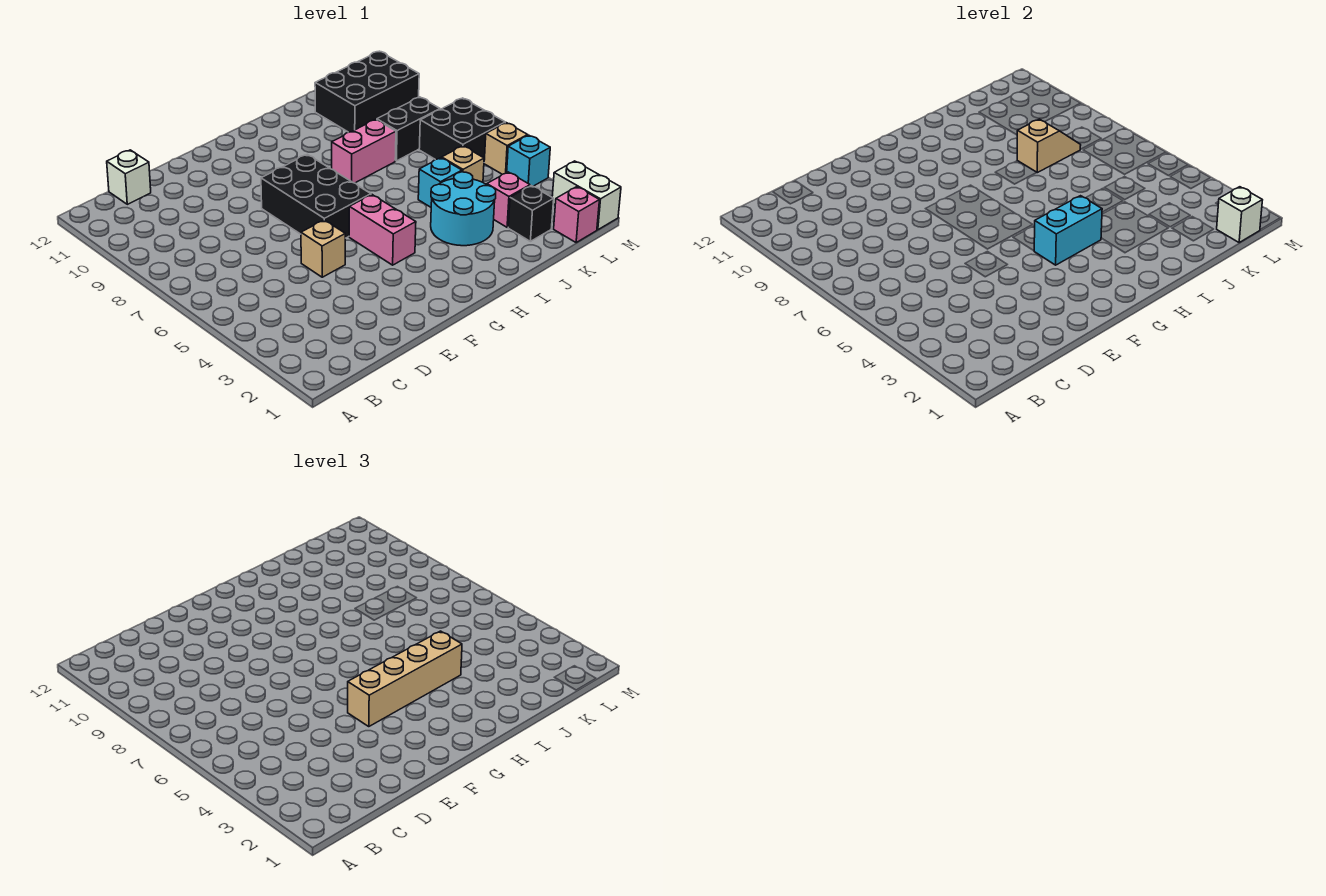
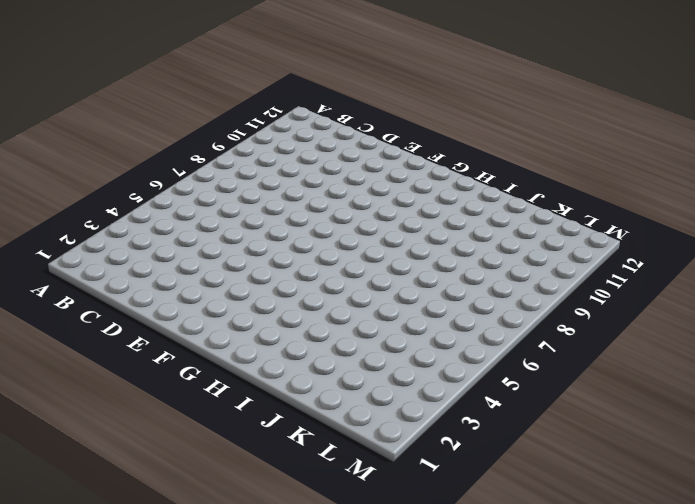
none -> white 1x1 brick [107,150,151,204]
none -> tan 1x1 brick [301,220,345,277]
none -> black 2x3 brick [261,154,371,238]

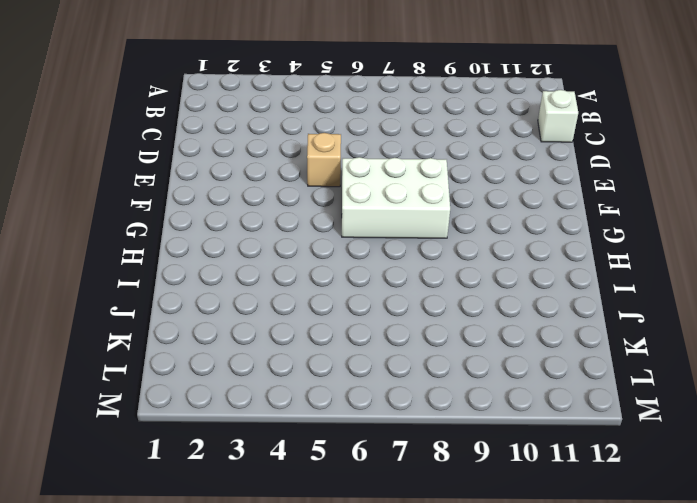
white 2x3 brick [342,157,450,238] -> black 2x3 brick [261,154,371,238]
none -> pink 1x2 brick [349,195,416,265]
none -> cyan 2x2 round brick [431,172,496,246]
none -> pink 1x2 brick [332,119,396,183]

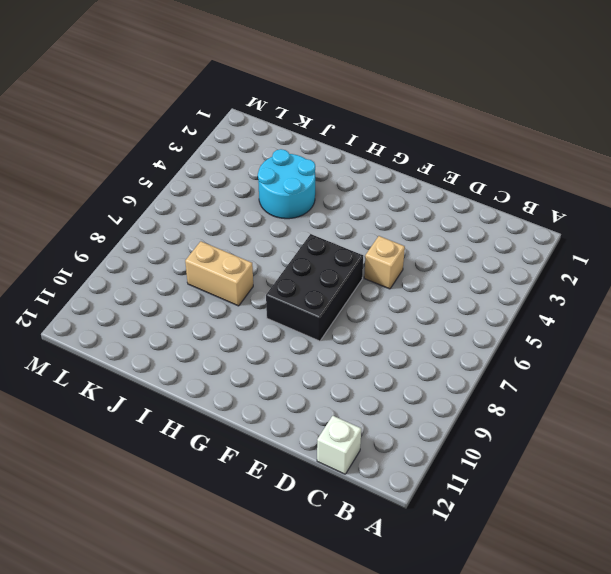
tan 1x2 brick [185,241,253,306] -> pink 1x2 brick [332,119,396,183]
none -> pink 1x2 brick [349,195,416,265]
none -> cyan 1x1 brick [418,158,462,207]
none -> black 1x1 brick [508,186,554,241]

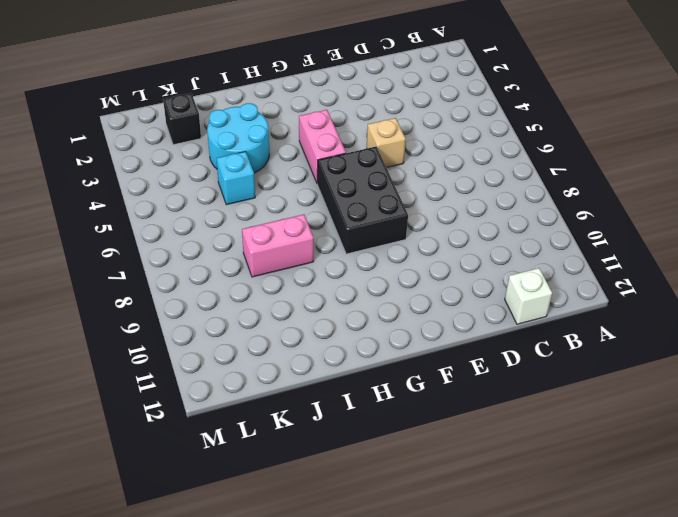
none -> pink 1x1 brick [487,172,530,227]
none -> tan 1x1 brick [442,146,484,182]
none -> black 1x2 brick [377,97,440,161]

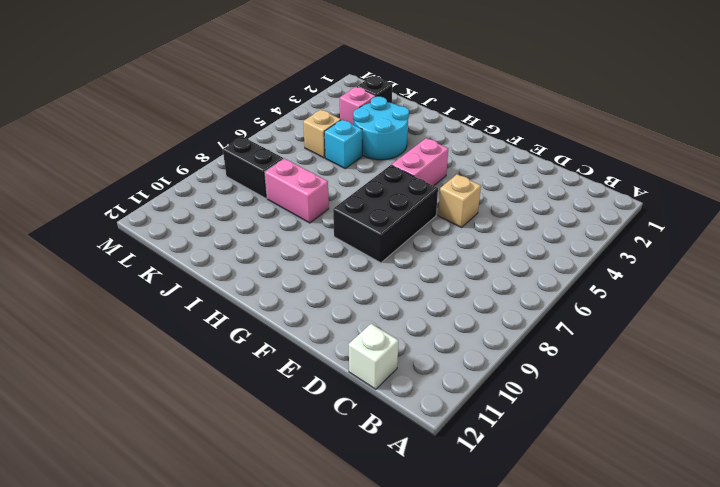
none -> black 2x3 brick [315,51,419,132]
none -> pink 1x1 brick [554,187,599,242]
none -> black 2x2 brick [419,98,505,160]

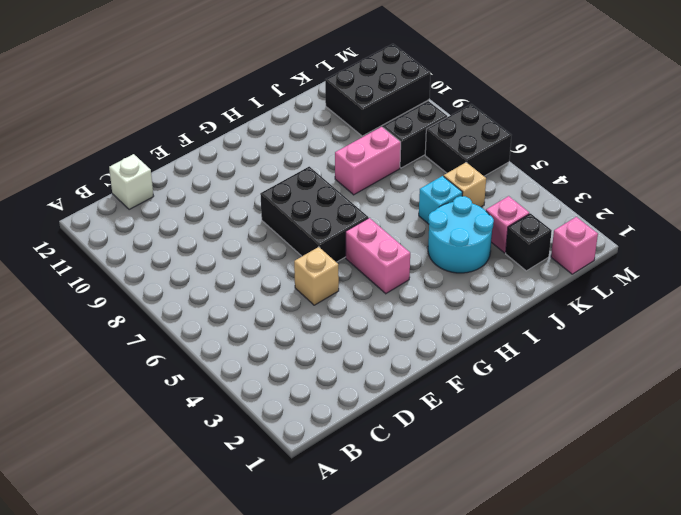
none -> white 1x2 brick [552,161,621,230]
none -> cyan 1x1 brick [507,135,550,186]
none -> tan 1x1 brick [484,123,528,174]

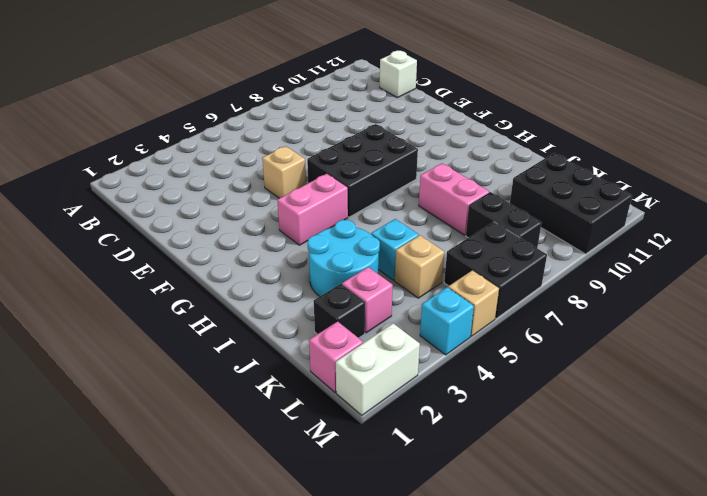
none -> cyan 1x2 brick [1034,196,1102,265]
none -> tan 1x2 slope [1017,119,1081,173]
none -> white 1x1 brick [1217,187,1262,242]

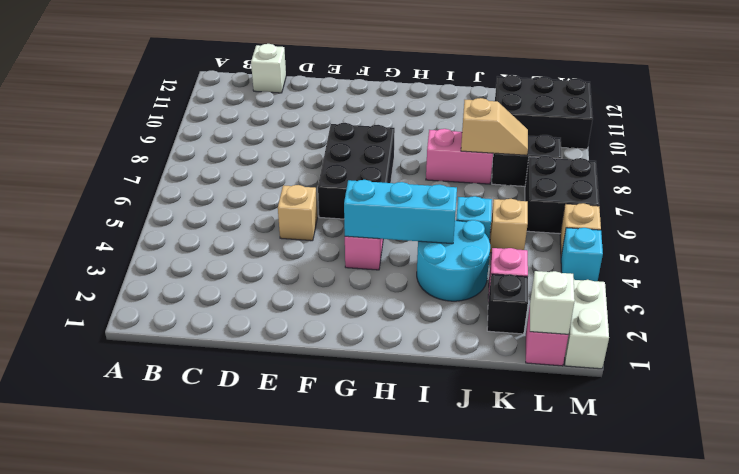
cyan 1x3 brick [344,180,457,244] -> cyan 1x2 brick [1034,196,1102,265]
none -> tan 1x4 brick [348,631,462,727]

